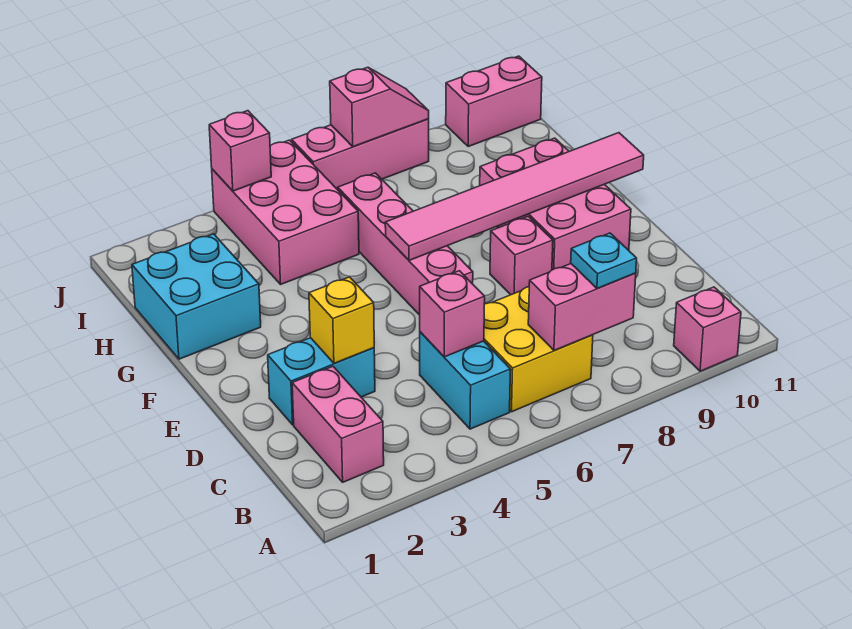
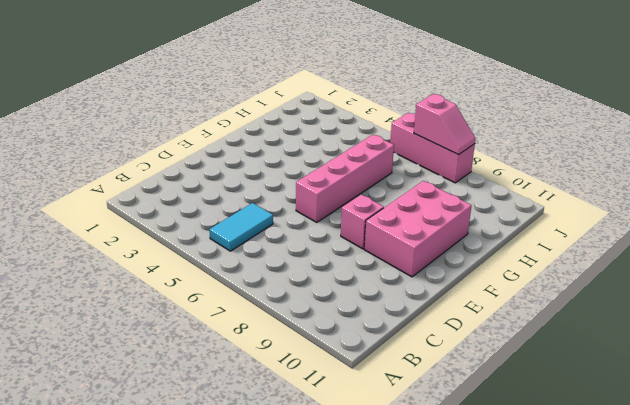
cyan 1x2 tile [209,203,273,251] -> cyan 1x2 brick [420,332,511,429]
none -> pink 1x1 brick [674,287,741,371]
none -> pink 1x2 brick [292,366,384,482]
none -> yellow 2x2 brick [484,287,593,412]

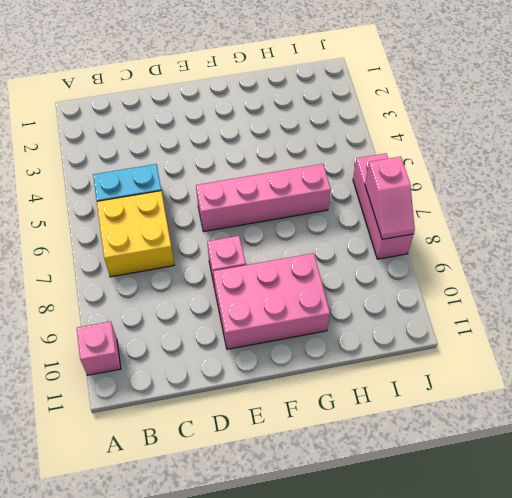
none -> pink 1x2 brick [292,366,384,482]
none -> cyan 1x2 brick [268,338,375,425]
none -> cyan 2x2 brick [132,234,261,359]

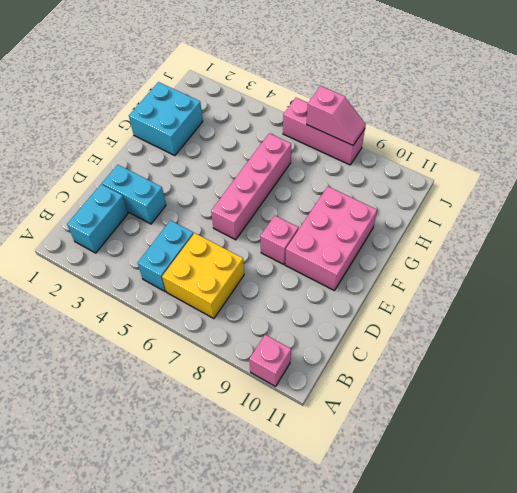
cyan 1x2 brick [67,184,128,253] -> pink 1x2 brick [292,366,384,482]
none -> pink 2x3 brick [212,140,359,284]
none -> pink 1x2 brick [446,56,542,147]
none -> pink 1x2 brick [528,264,636,350]

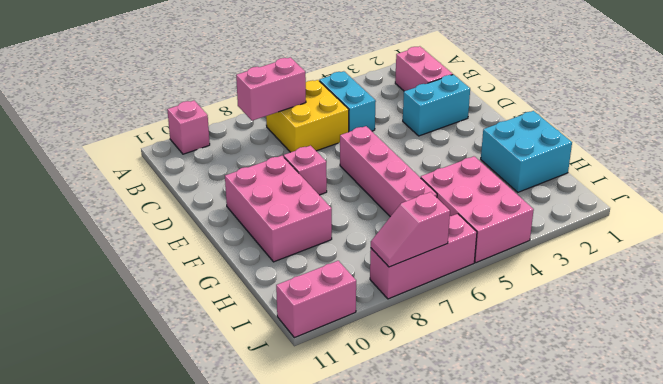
none -> pink 1x1 brick [420,271,485,357]
none -> yellow 1x1 brick [309,277,374,364]
none -> pink 1x6 tile [385,133,644,260]

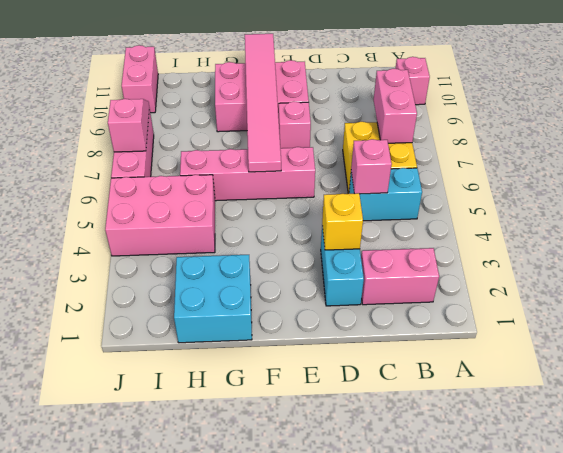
none -> pink 1x1 brick [209,111,271,191]
none -> cyan 1x1 plate [571,233,637,288]

